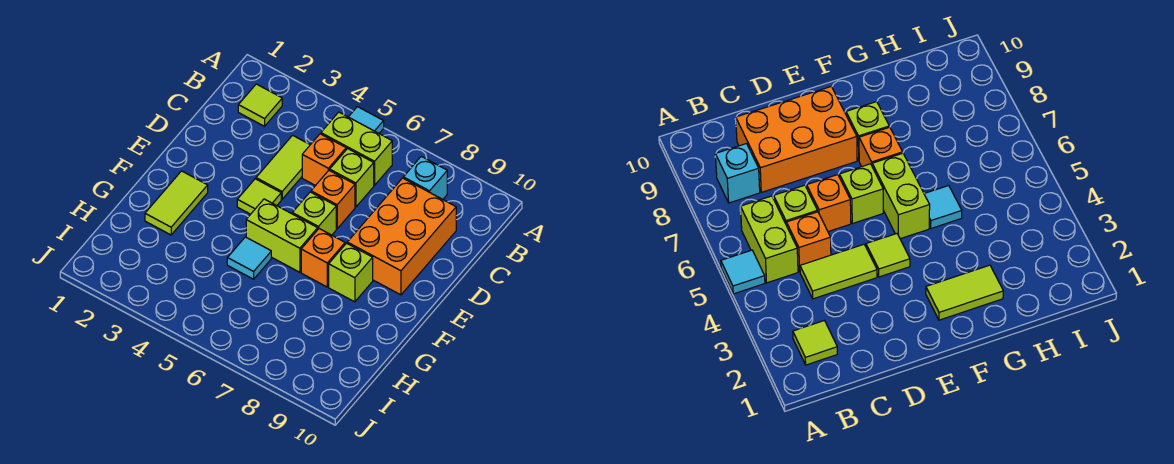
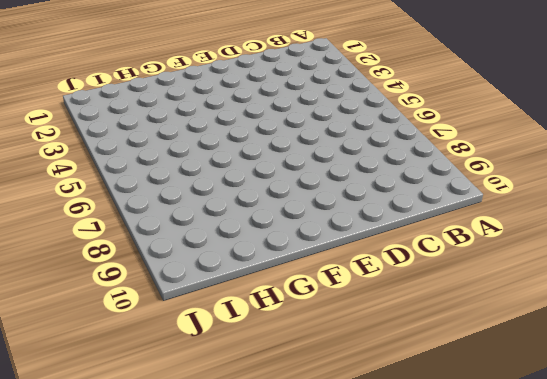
none -> cyan 1x1 tile [349,107,384,133]
none -> lime 1x1 tile [238,84,282,126]
none -> lime 1x2 brick [321,112,392,185]

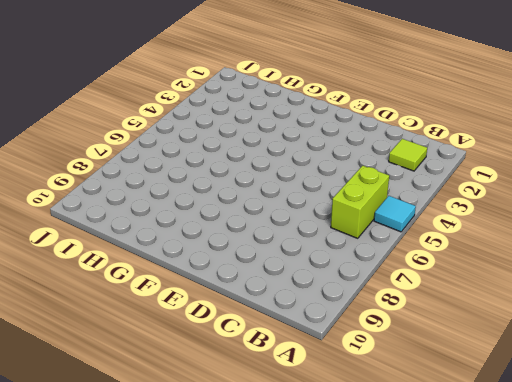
none -> cyan 1x1 brick [403,156,447,199]
none -> lime 1x2 tile [256,135,310,199]
none -> orange 1x1 brick [302,134,346,186]

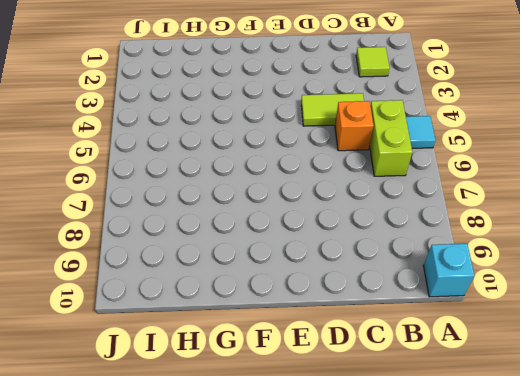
cyan 1x1 brick [423,244,474,297] -> cyan 1x1 brick moved to [403,156,447,199]
none -> lime 1x1 brick [330,149,374,207]
none -> orange 2x3 brick [347,178,456,295]
none -> orange 1x1 brick [311,170,355,229]

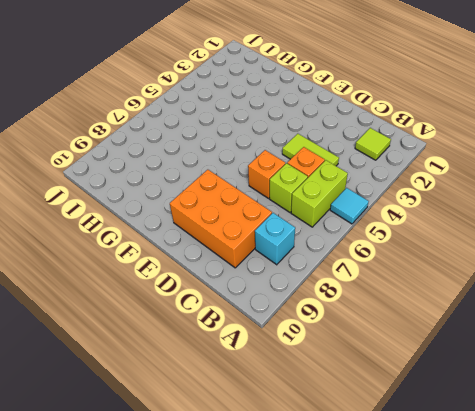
none -> lime 1x1 tile [237,179,281,214]
none -> lime 1x1 brick [292,192,336,235]
none -> lime 1x2 tile [145,171,208,235]

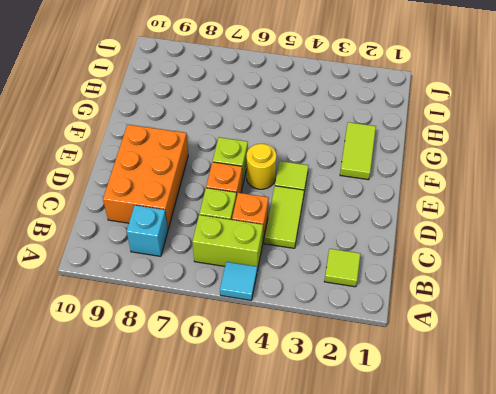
yellow 1x1 round brick [247,144,276,189] -> none
none -> lime 1x2 brick [246,199,318,272]
none -> orange 1x1 brick [301,229,345,287]
none -> lime 1x1 brick [329,243,373,302]

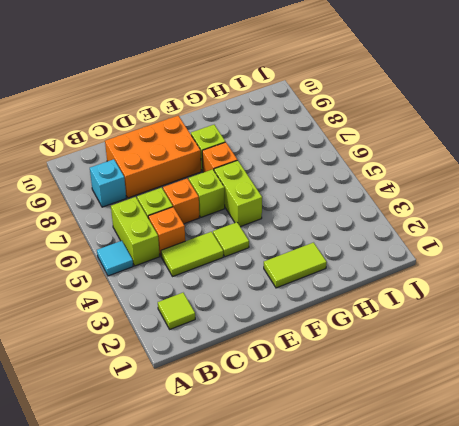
none -> cyan 1x1 tile [227,237,271,279]

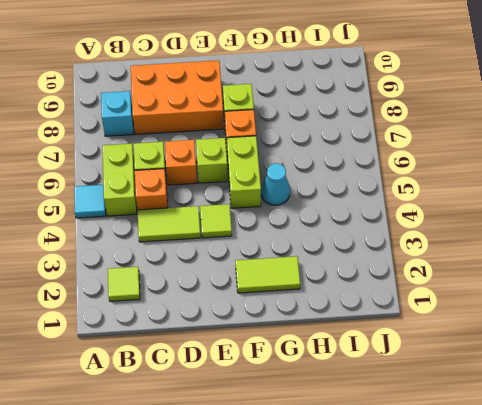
cyan 1x1 cone [261,163,290,205] -> cyan 1x1 tile [227,237,271,279]

